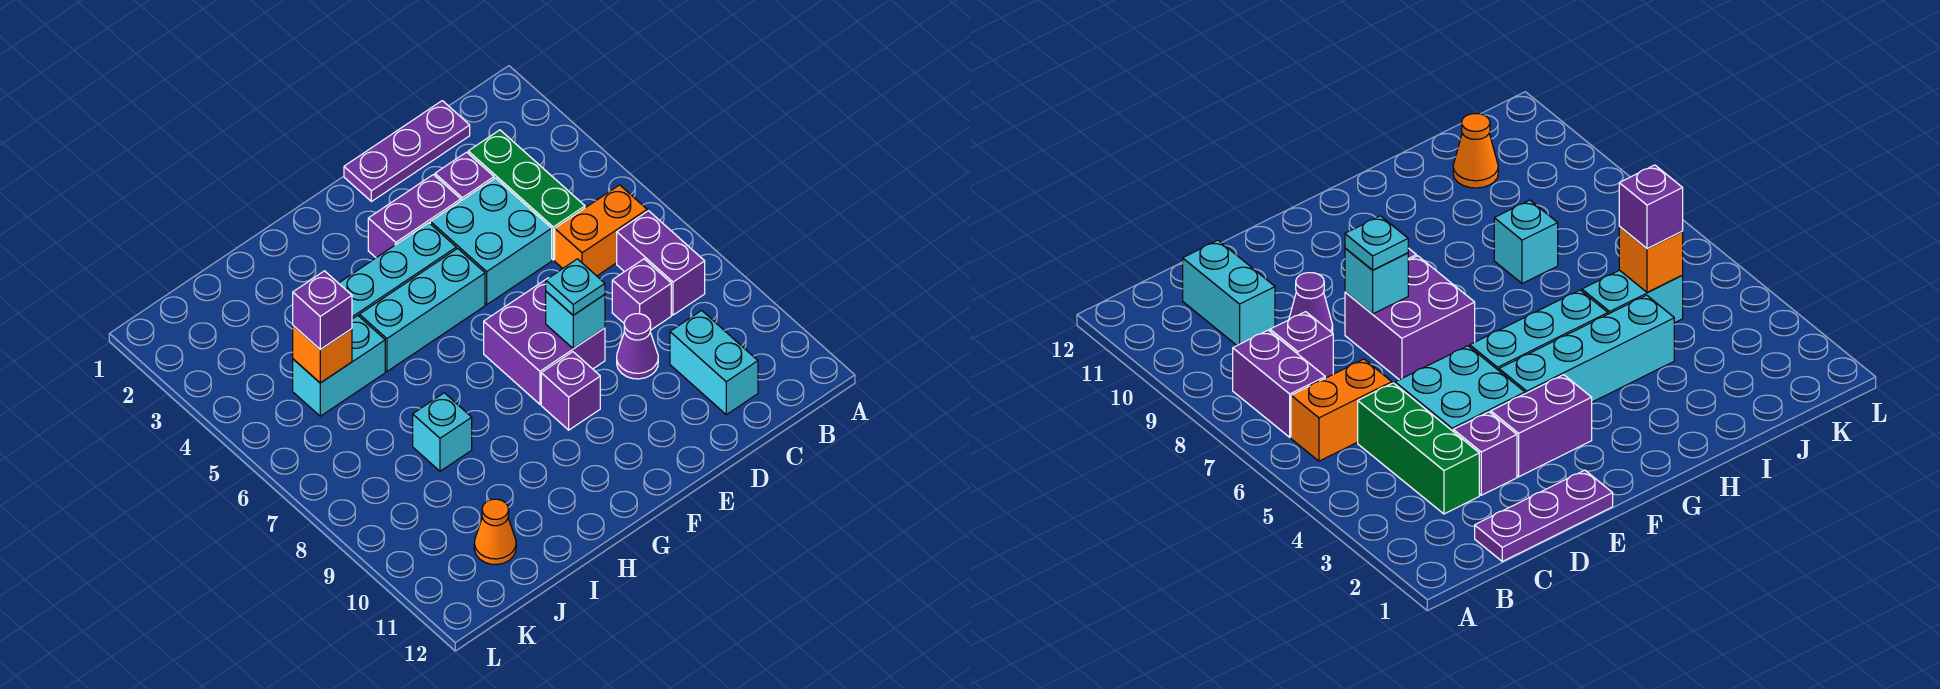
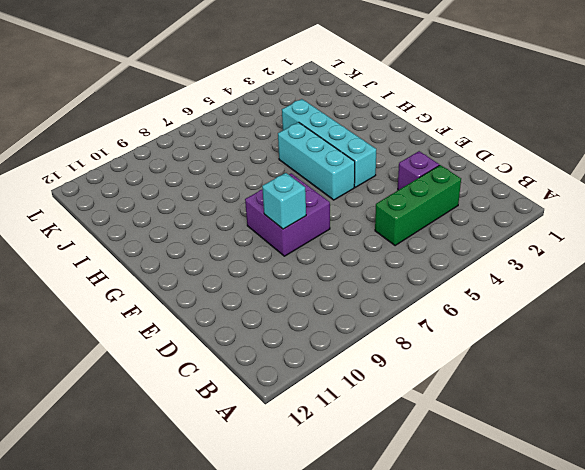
none -> orange 1x2 brick [555,185,647,276]
none -> purple 1x2 brick [617,211,705,315]
none -> purple 1x3 plate [344,101,470,201]

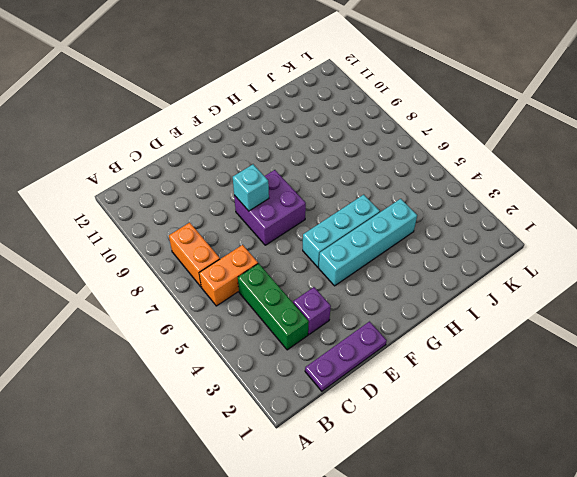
orange 1x2 brick [169,223,220,287] -> purple 1x2 brick [617,211,705,315]
none -> purple 1x1 brick [612,259,671,330]
none -> cyan 1x2 brick [670,310,758,415]
none -> cyan 2x2 brick [430,178,552,304]

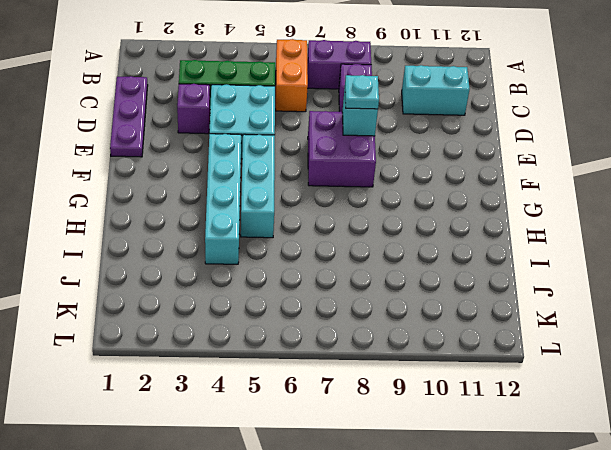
none -> purple 1x1 cone [617,314,658,379]
none -> purple 1x2 brick [368,175,461,258]
none -> purple 1x1 brick [541,352,600,430]

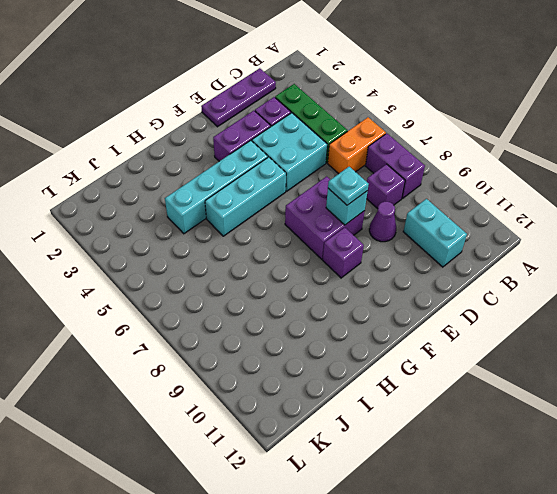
none -> cyan 1x2 brick [293,315,385,416]
none -> cyan 1x1 brick [413,393,472,471]
none -> orange 1x1 cone [474,499,516,564]

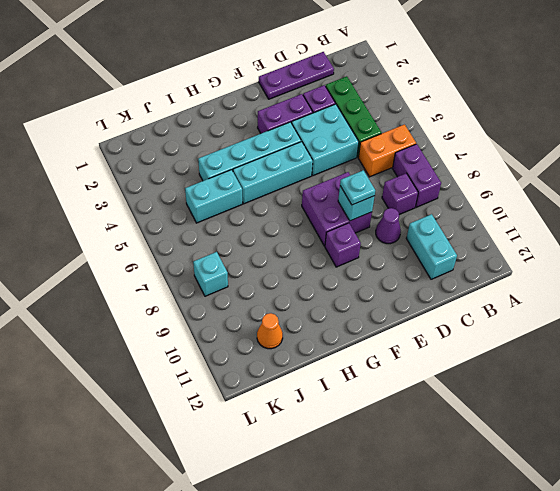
cyan 1x1 brick [193,252,228,296] -> cyan 1x1 brick moved to [413,393,472,471]
none -> orange 1x1 brick [293,326,352,383]
none -> purple 1x1 brick [293,271,352,350]

